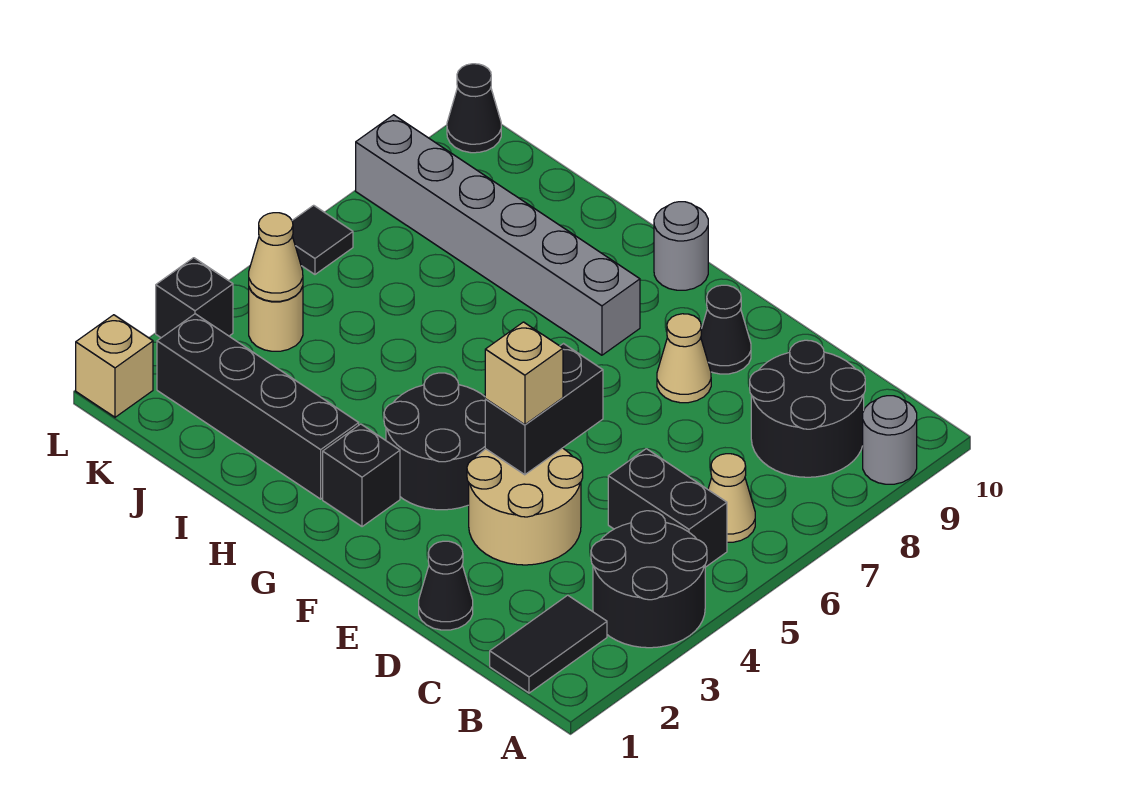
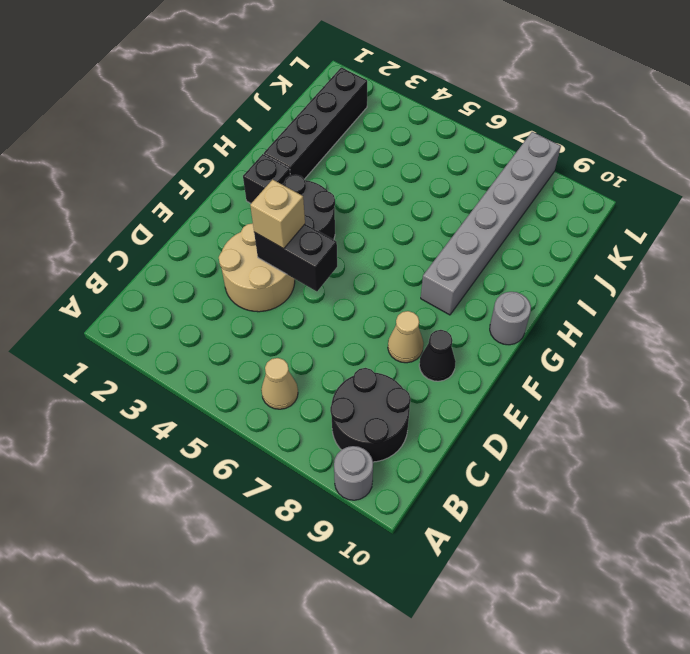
none -> black 2x2 round brick [591,511,707,648]
none -> black 1x2 tile [490,595,607,693]
none -> black 1x2 brick [608,449,727,567]

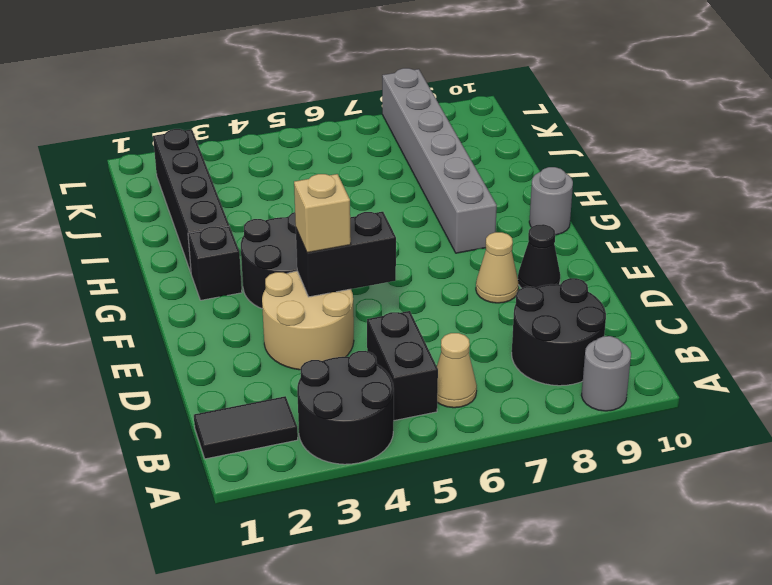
none -> black 1x1 cone [419,541,473,630]
none -> tan 1x1 round brick [249,286,303,351]
none -> tan 1x1 brick [76,315,153,417]

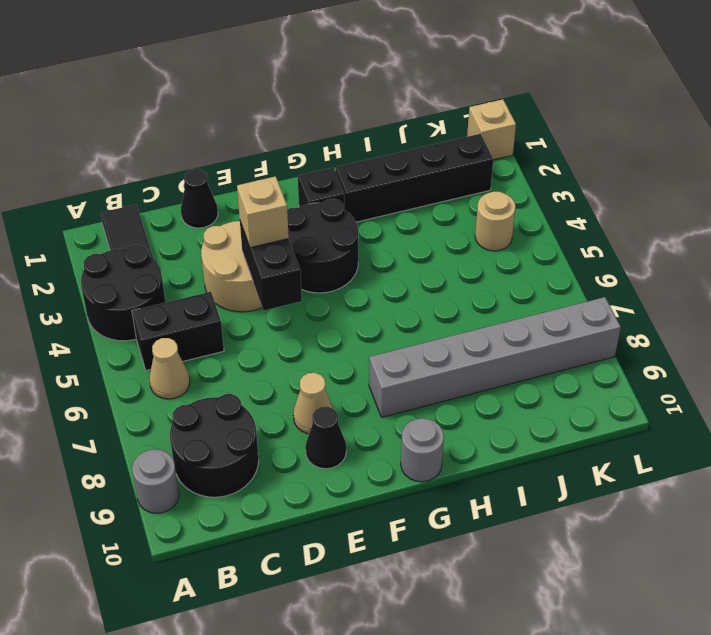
none -> black 1x1 brick [156,258,233,338]
none -> black 1x1 tile [292,205,353,274]
none -> black 1x1 cone [447,64,501,153]

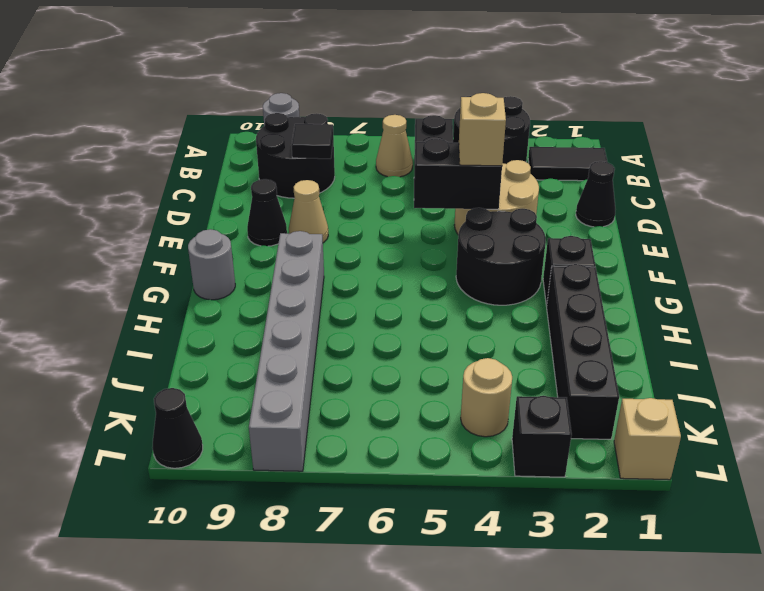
black 1x1 tile [291,124,333,159] -> black 1x1 tile moved to [292,205,353,274]
none -> tan 1x1 cone [249,213,303,301]

